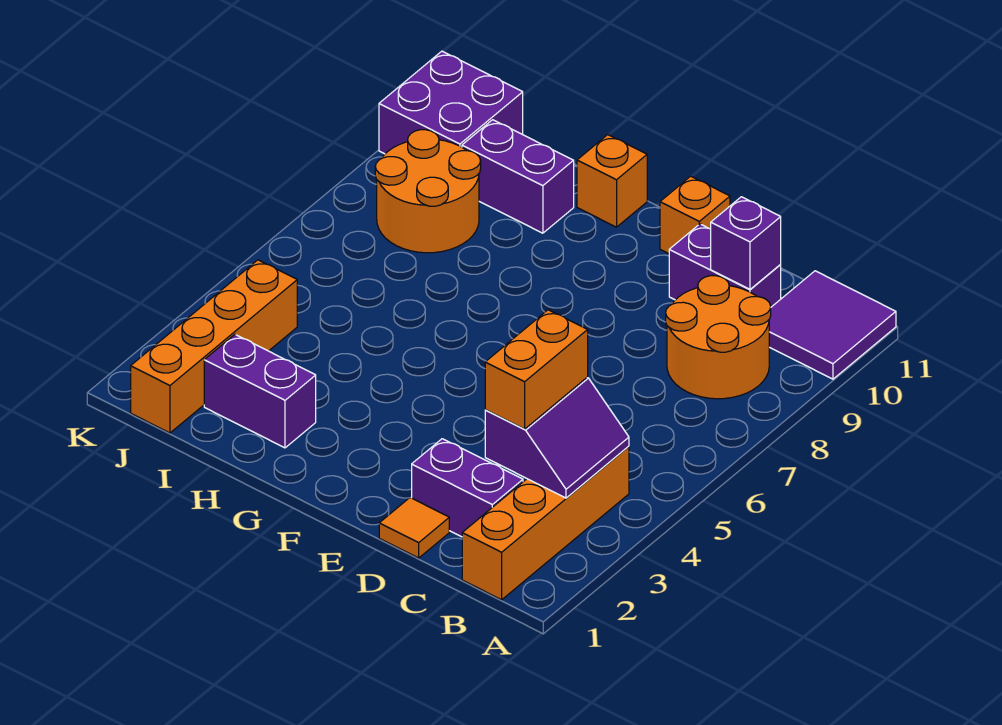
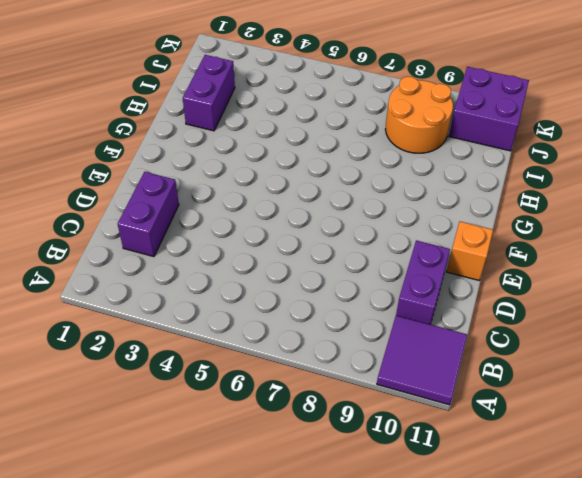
none -> orange 1x4 brick [462,446,629,600]
none -> orange 2x2 round brick [666,276,771,399]
none -> orange 1x1 tile [379,497,449,558]

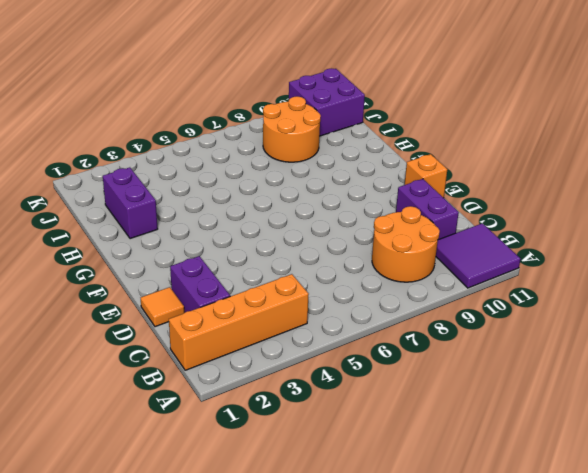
none -> orange 1x1 brick [577,135,647,227]
none -> purple 1x2 brick [462,120,574,233]
none -> orange 1x4 brick [131,260,297,433]

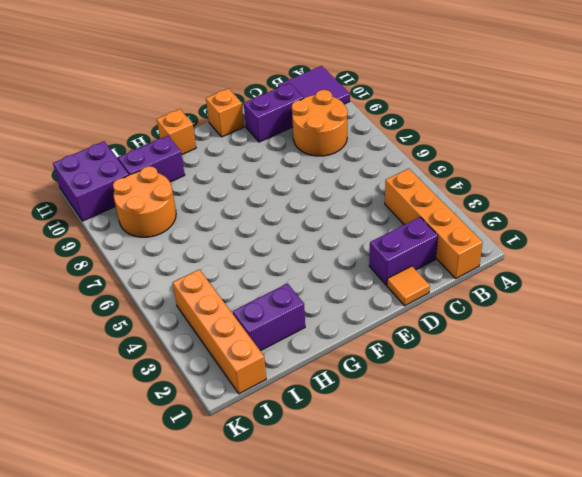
none -> purple 2x2 slope [485,378,629,498]
none -> purple 1x1 brick [711,197,781,289]
none -> orange 1x2 brick [485,310,588,429]

